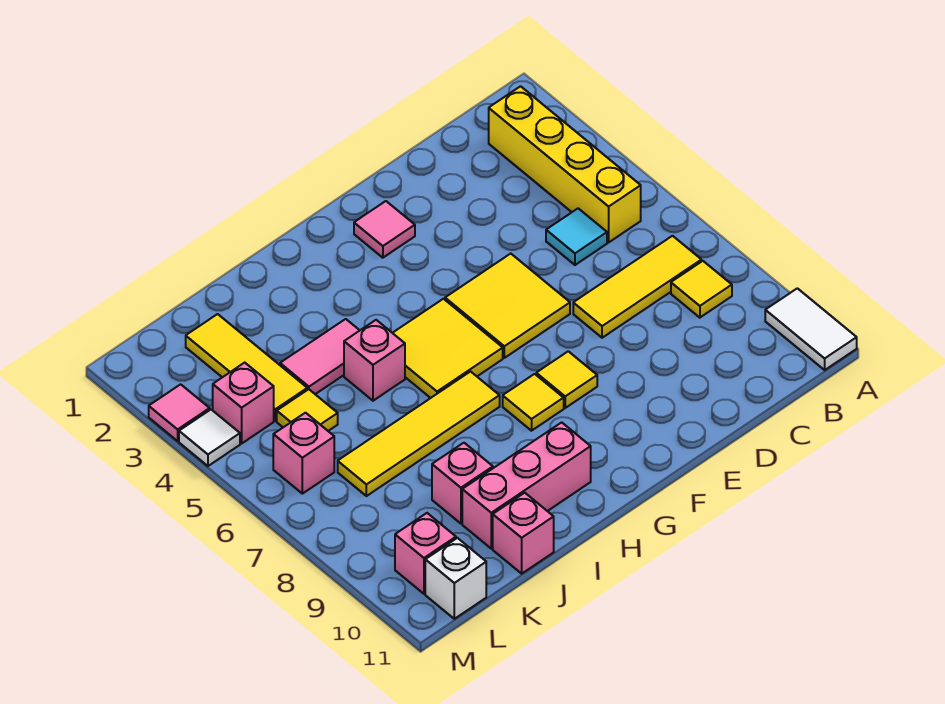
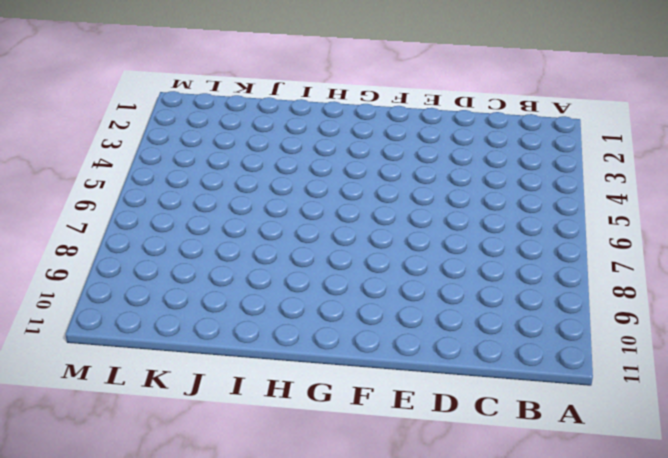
none -> white 1x2 tile [765,288,857,370]
none -> yellow 1x4 brick [489,86,641,242]
none -> yellow 1x3 tile [573,236,701,338]

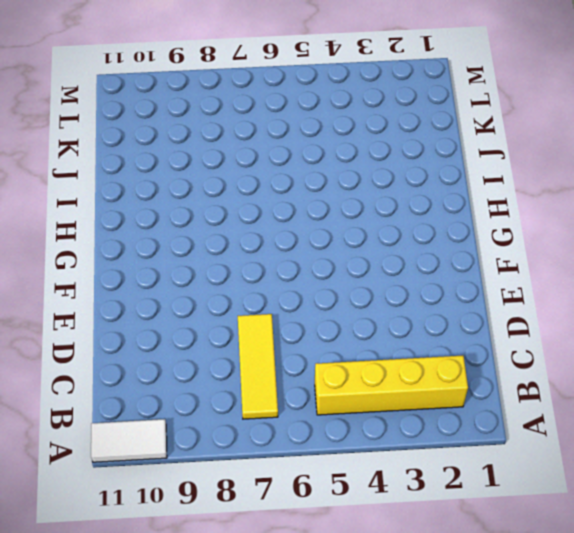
none -> yellow 1x1 tile [671,261,732,318]
none -> cyan 1x1 tile [546,208,607,265]
none -> yellow 2x2 tile [445,254,570,358]

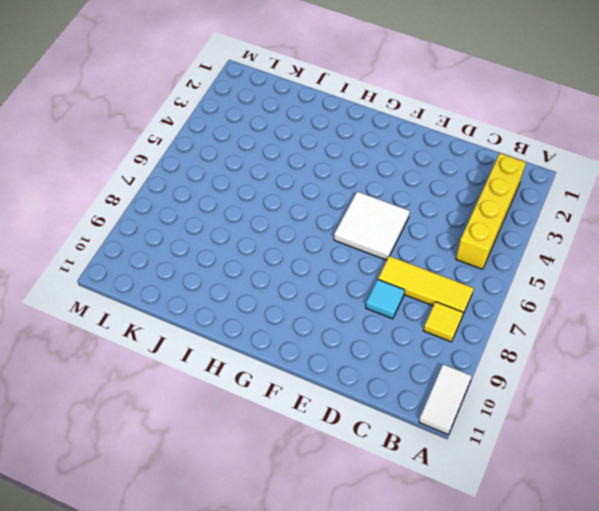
cyan 1x1 tile [366,280,405,319] -> cyan 1x1 tile moved to [546,208,607,265]
white 2x2 tile [334,191,410,260] -> yellow 2x2 tile [445,254,570,358]
none -> pink 1x1 tile [354,201,415,258]
none -> yellow 1x1 tile [536,351,597,408]
none -> yellow 2x2 tile [393,299,503,398]

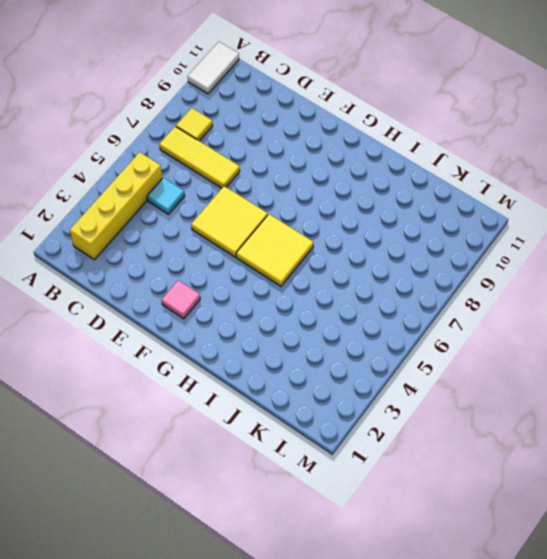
none -> yellow 1x1 tile [536,351,597,408]
none -> yellow 1x1 tile [503,374,564,431]
none -> yellow 1x4 tile [338,372,500,496]

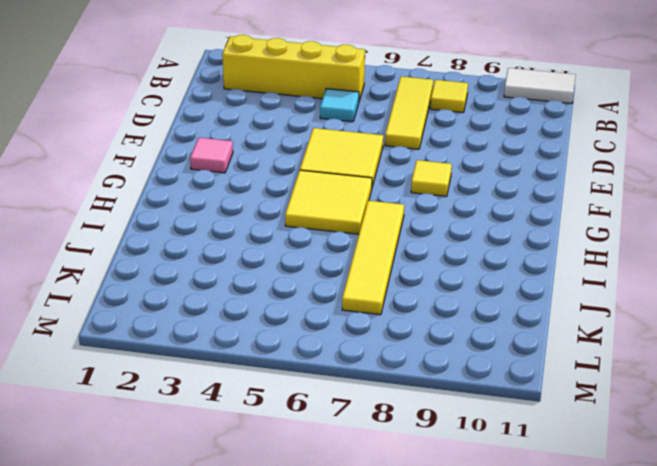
none -> yellow 1x1 tile [503,374,564,431]
none -> pink 1x3 brick [462,422,591,549]
none -> pink 1x2 tile [280,319,360,394]

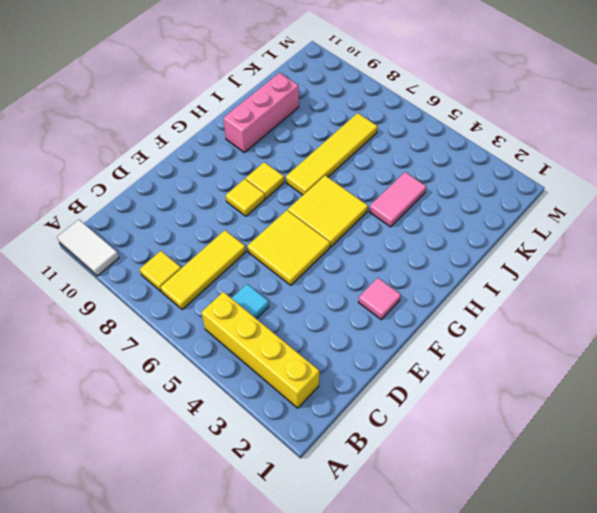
none -> pink 1x1 brick [344,320,405,401]
none -> pink 1x1 brick [432,443,493,523]
none -> pink 1x1 brick [493,493,554,574]

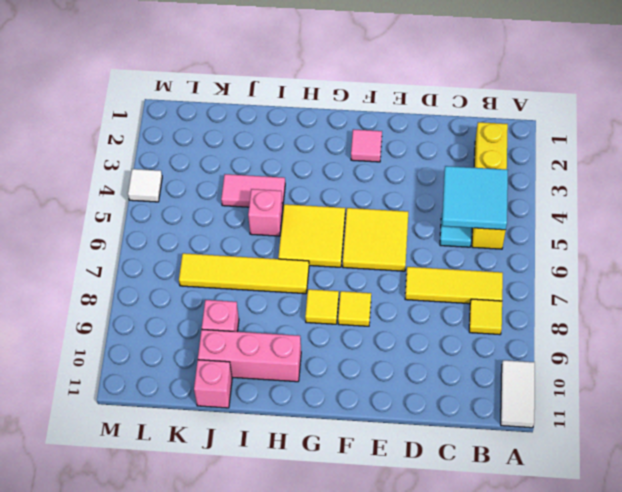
cyan 2x2 tile [442,166,508,230] -> none
none -> yellow 1x3 tile [186,314,307,421]
none -> yellow 1x1 tile [277,389,338,431]
none -> pink 1x1 brick [213,363,274,443]

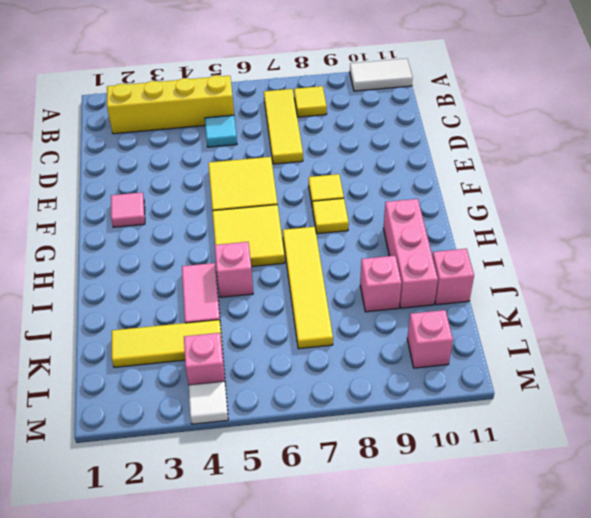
none -> yellow 1x1 tile [277,389,338,431]
none -> pink 1x1 brick [273,413,334,494]
none -> white 1x1 brick [425,538,486,619]

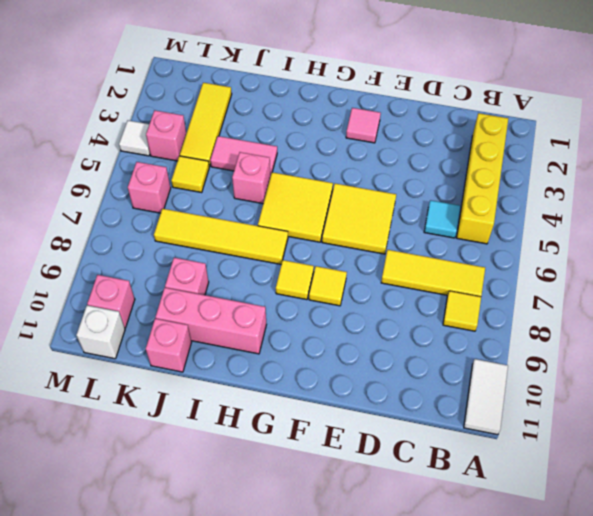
none -> pink 1x1 tile [149,384,210,441]

